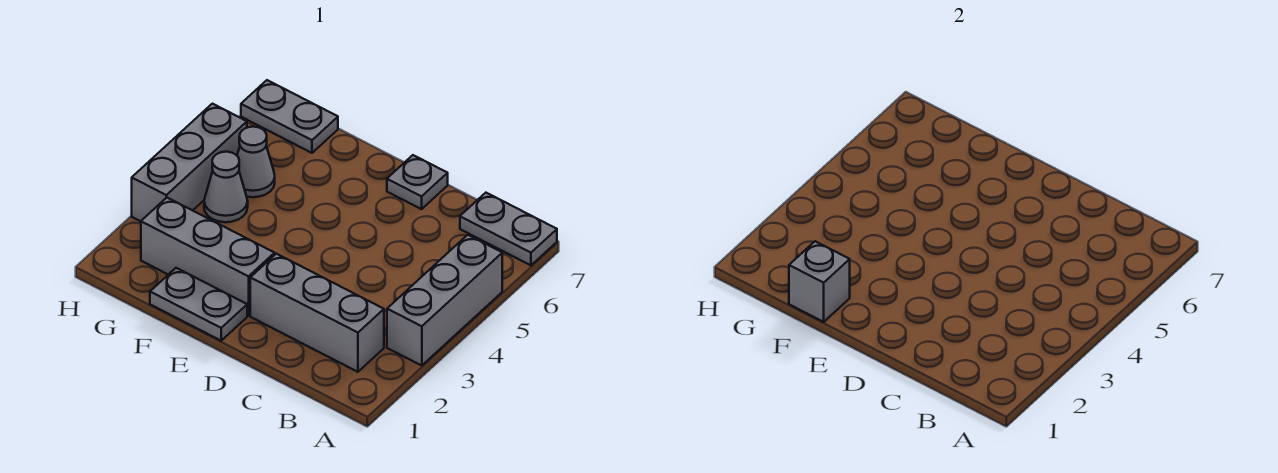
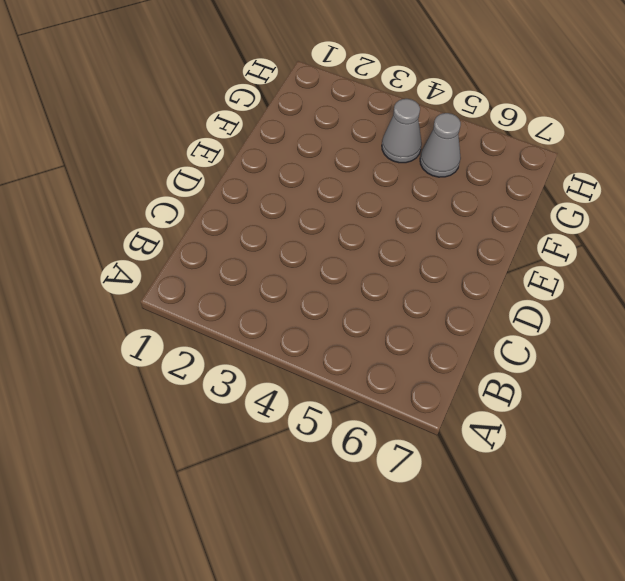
none -> grey 1x3 brick [387,235,502,366]
none -> grey 1x2 plate [460,193,557,265]

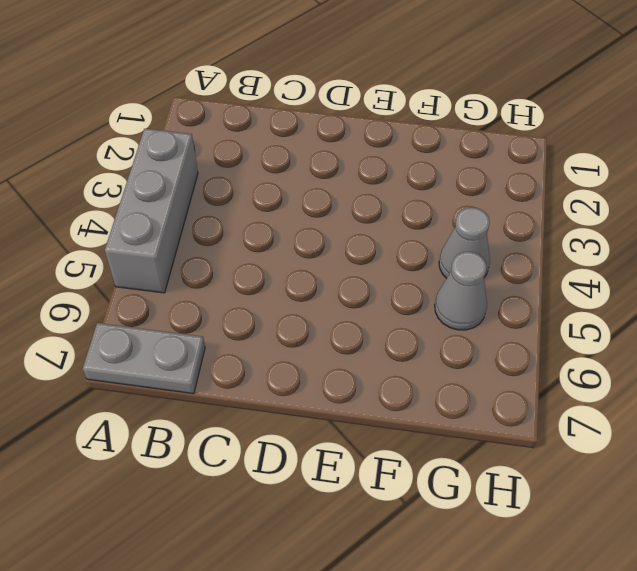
none -> grey 1x3 brick [250,254,384,372]
none -> grey 1x1 plate [387,155,448,209]

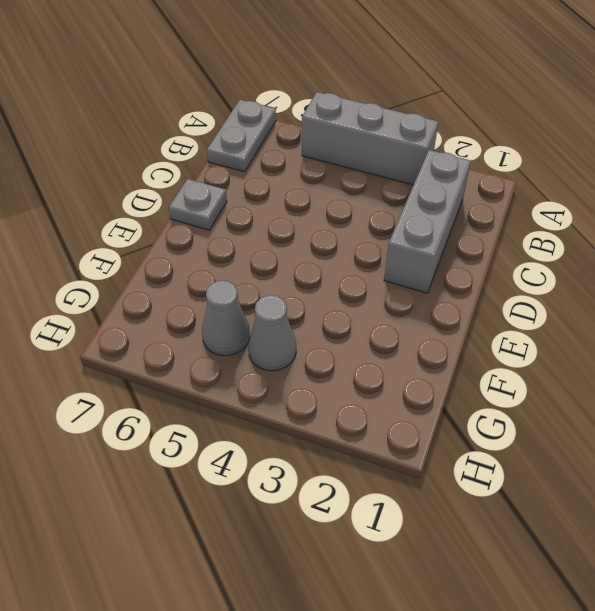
none -> grey 1x2 plate [150,268,247,341]
none -> grey 1x3 brick [141,198,275,316]

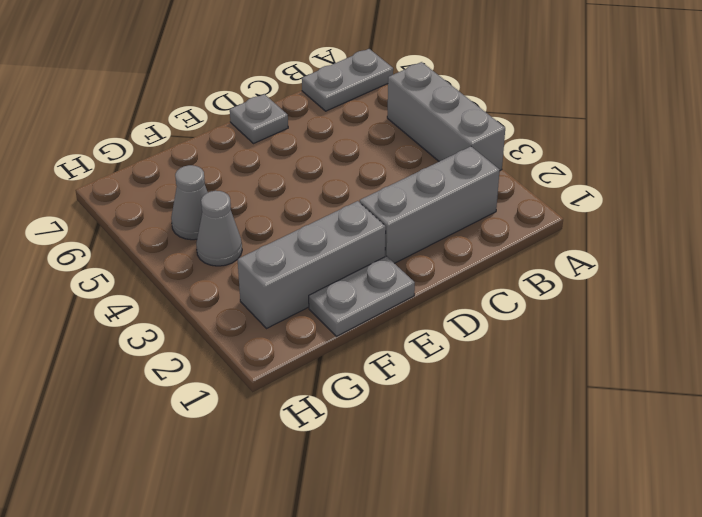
none -> grey 1x2 plate [241,80,338,153]
none -> grey 1x3 brick [132,104,247,221]

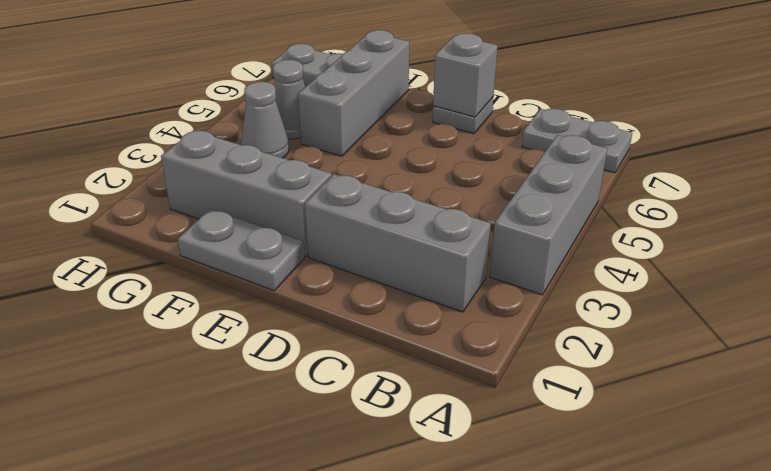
grey 1x1 brick [433,33,498,117] -> grey 1x1 brick moved to [789,241,850,322]
grey 1x3 brick [298,30,409,156] -> grey 1x3 brick moved to [132,104,247,221]

